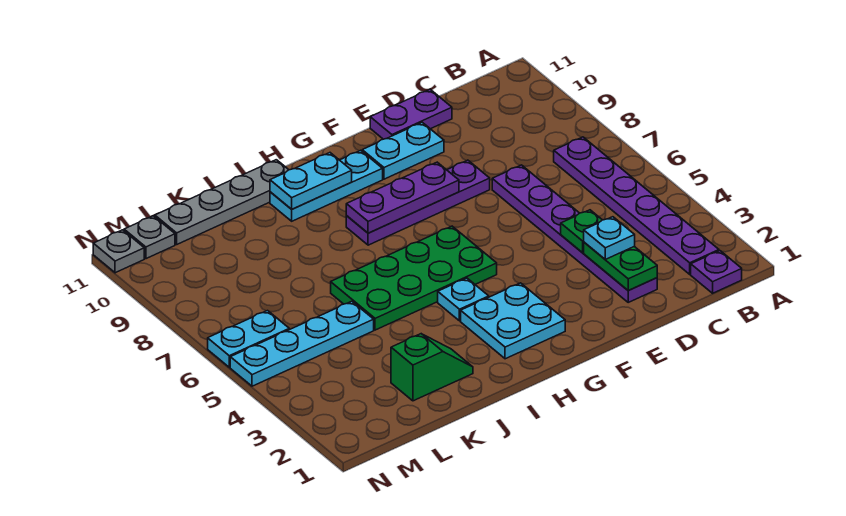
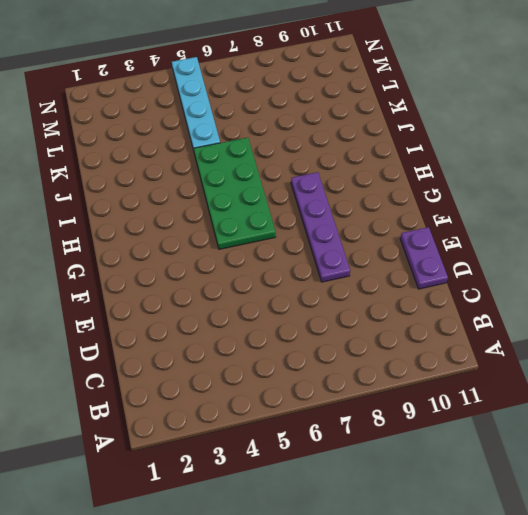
none -> purple 1x1 plate [691,251,742,293]
none -> purple 1x6 plate [554,137,719,274]
none -> purple 1x6 plate [492,165,657,302]

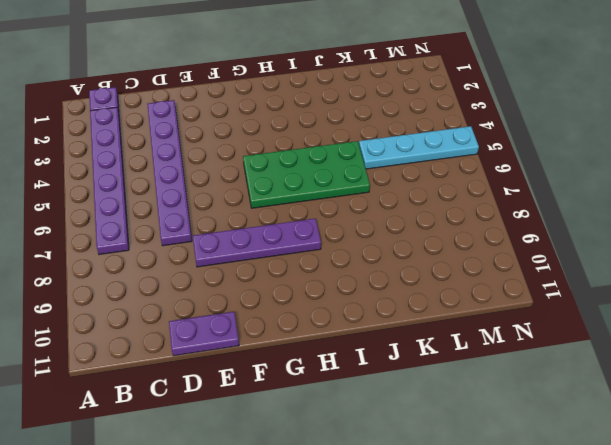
none -> cyan 1x2 plate [362,122,444,179]
none -> cyan 2x2 plate [461,283,565,359]
none -> cyan 1x3 plate [270,150,383,221]

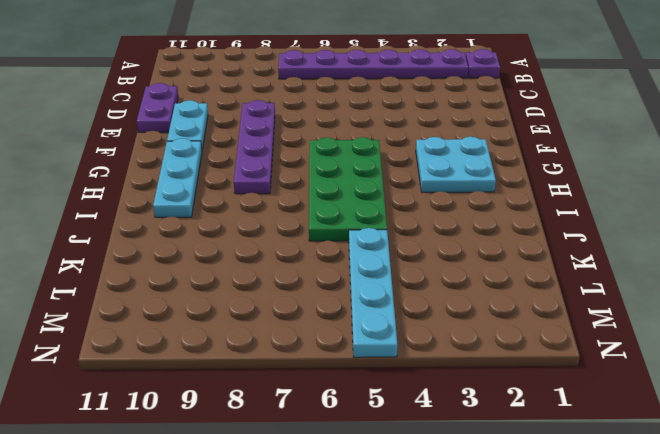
none -> purple 1x6 plate [492,165,657,302]
none -> cyan 1x1 plate [438,278,489,321]
none -> grey 1x4 plate [155,160,288,244]

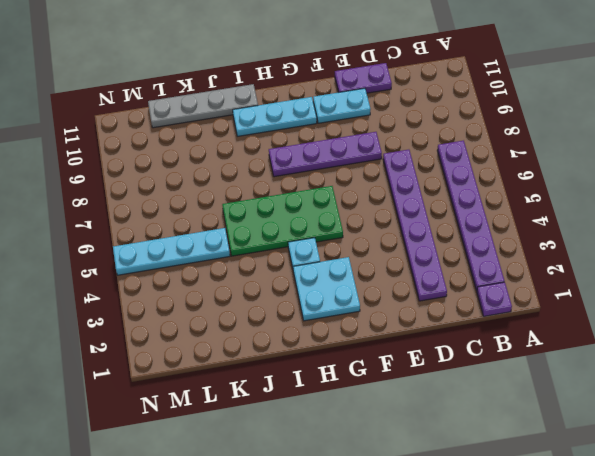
none -> green 1x2 slope [391,334,473,401]
none -> cyan 1x2 plate [208,311,289,367]
none -> grey 1x1 plate [124,216,175,259]

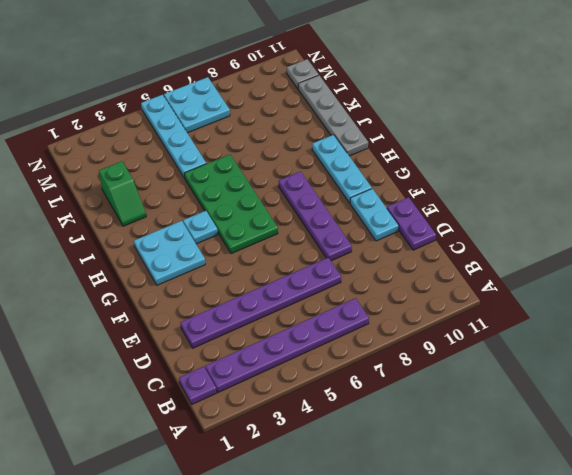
cyan 2x2 plate [164,77,230,133] -> cyan 1x2 plate [208,311,289,367]
none -> grey 1x1 plate [93,230,144,273]
none -> green 1x2 plate [584,242,657,291]
none -> green 1x1 plate [561,210,602,252]

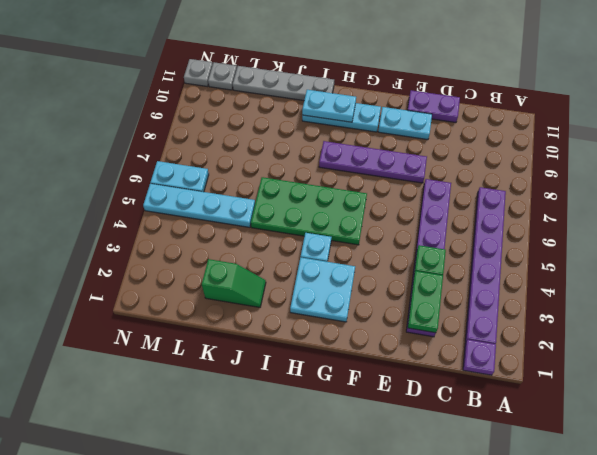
none -> purple 1x3 plate [346,162,459,233]
none -> cyan 1x1 plate [584,217,635,259]

